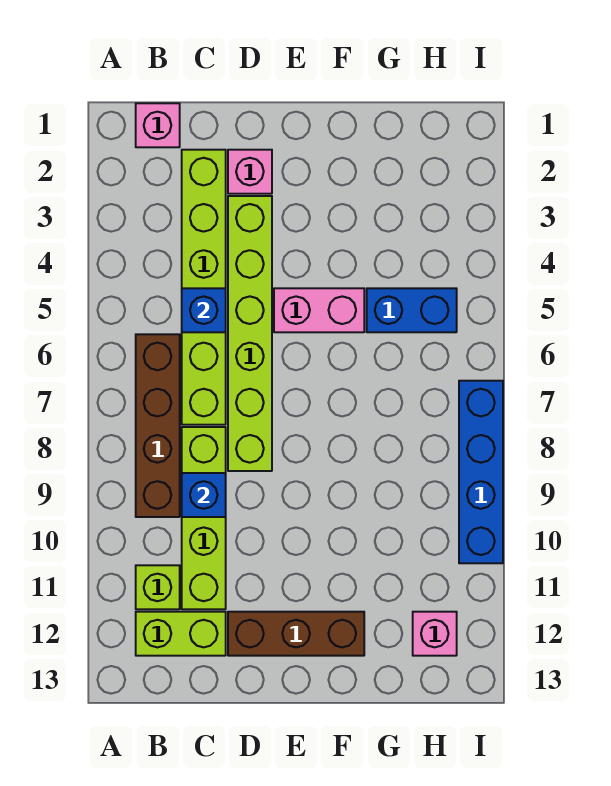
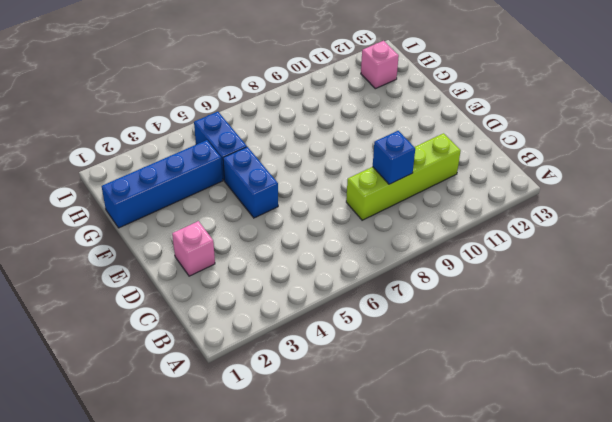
blue 1x2 brick [223,147,278,218] -> pink 1x2 brick [274,288,364,332]
blue 1x4 brick [102,140,223,228] -> blue 1x4 brick moved to [459,381,503,563]
none -> pink 1x1 brick [136,103,180,147]
none -> brown 1x4 brick [136,334,180,517]
none -> lime 1x1 brick [136,565,180,609]

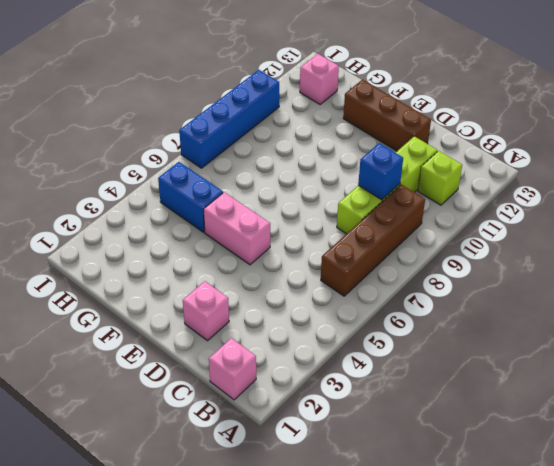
none -> lime 1x2 brick [136,612,226,656]
none -> lime 1x6 brick [182,150,226,425]
none -> lime 1x6 brick [228,196,272,471]

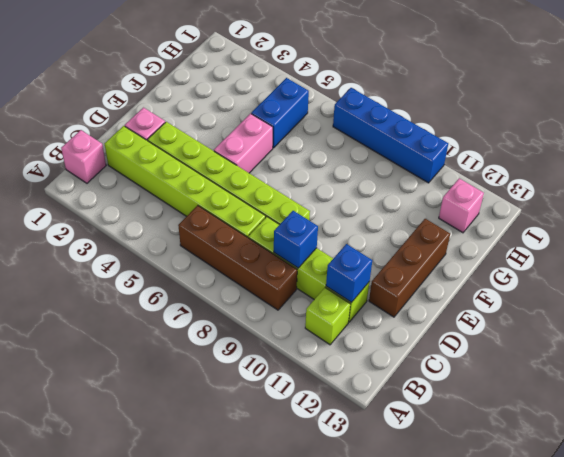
blue 1x1 brick [326,244,372,303] -> blue 1x1 brick moved to [182,288,226,332]
none -> lime 1x2 brick [136,612,226,656]

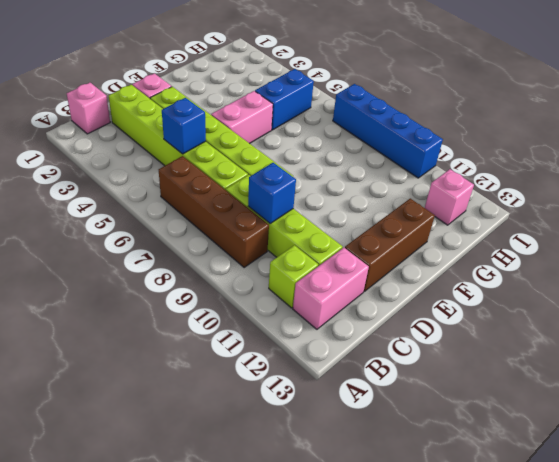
pink 1x2 brick [293,248,369,329] -> lime 1x2 brick [136,612,226,656]

